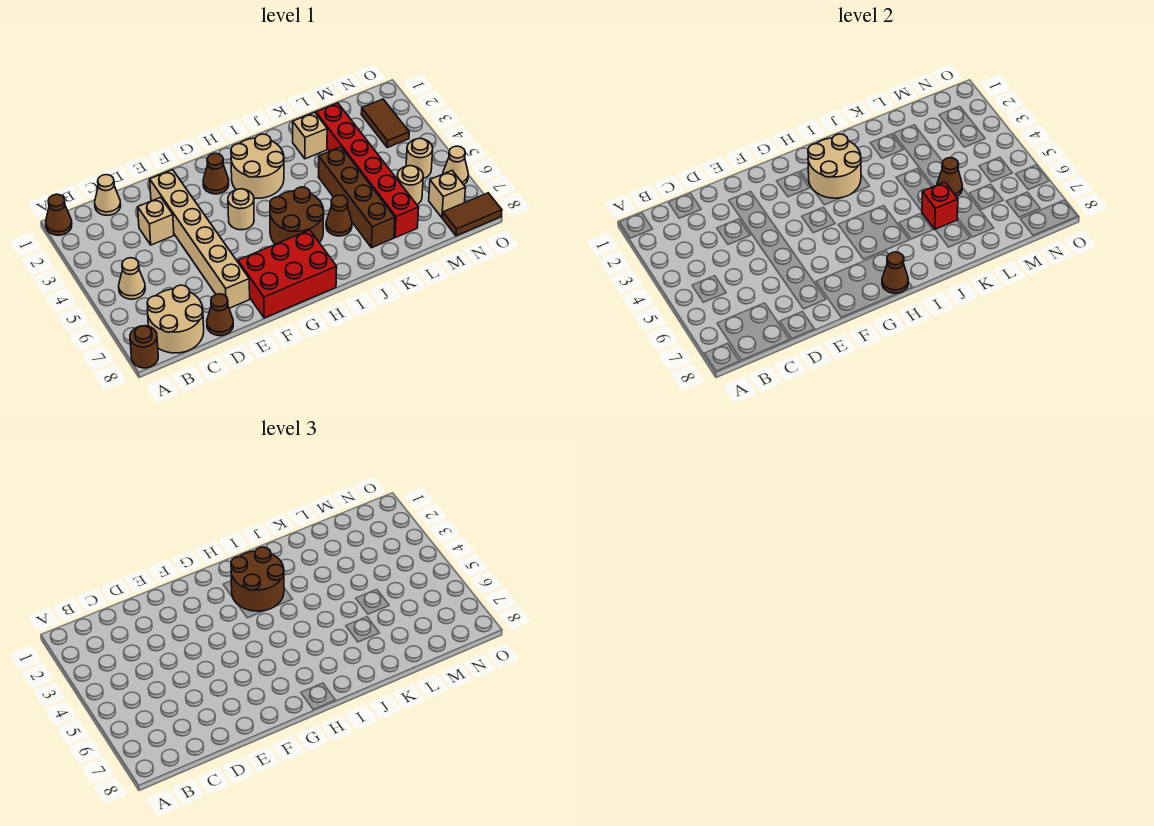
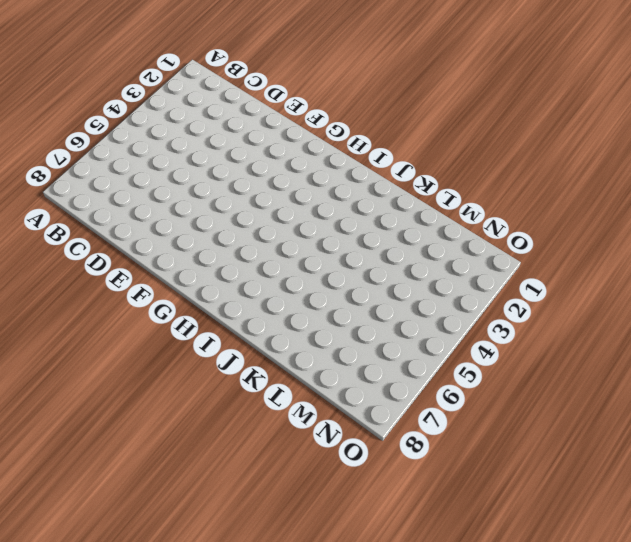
none -> brown 1x1 cone [46,194,72,235]
none -> brown 1x1 round brick [130,326,158,368]
none -> tan 1x1 cone [119,258,145,299]

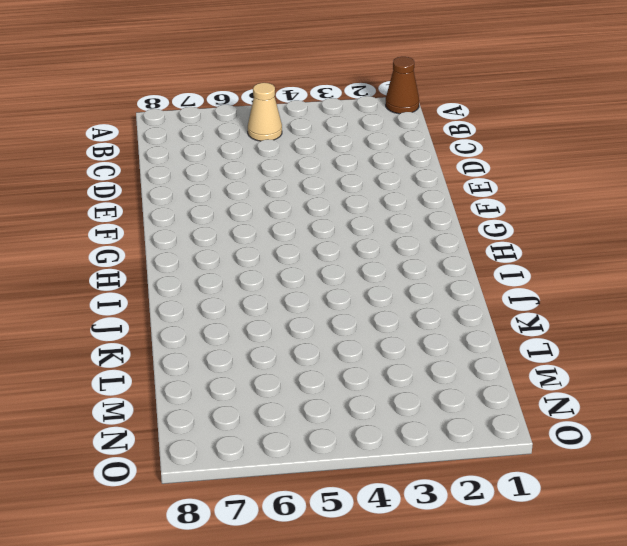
none -> brown 1x1 round brick [130,326,158,368]
none -> tan 2x2 round brick [147,285,204,353]
none -> tan 1x1 cone [95,175,121,215]

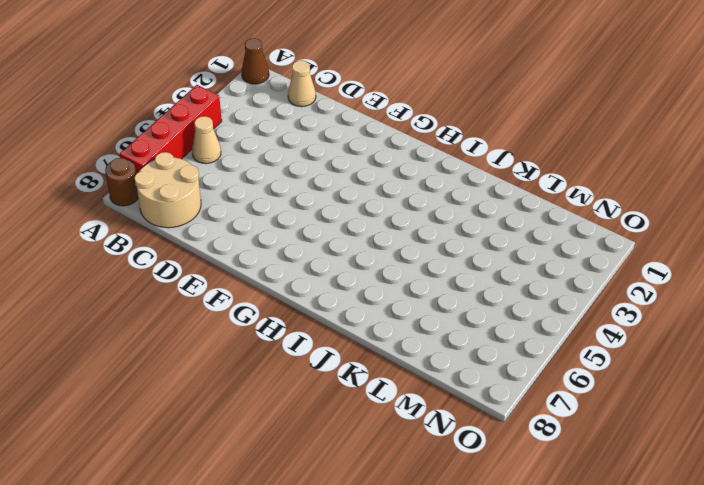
red 1x4 brick [120,85,222,174] -> none
none -> tan 1x1 brick [138,197,174,245]
none -> brown 1x1 cone [207,294,233,336]
none -> tan 1x6 brick [150,170,250,308]

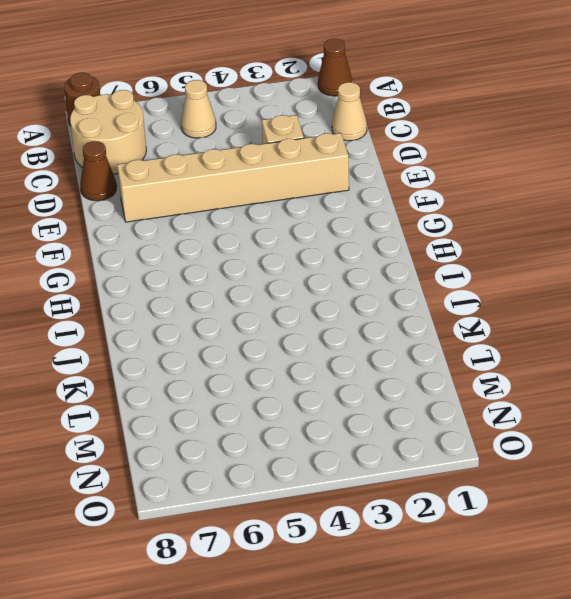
none -> red 2x3 brick [238,230,337,318]
none -> brown 1x1 cone [203,153,229,194]
none -> tan 1x1 round brick [228,189,254,230]

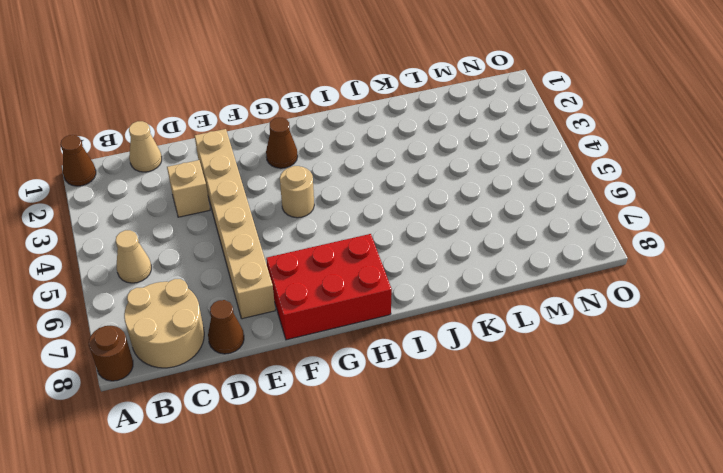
none -> tan 2x2 round brick [231,134,284,198]
none -> brown 2x2 round brick [270,187,324,244]
none -> brown 1x1 cone [326,195,352,236]

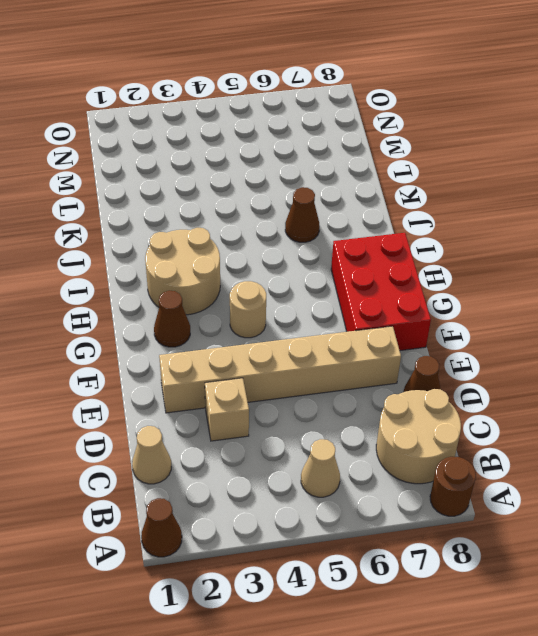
none -> brown 2x2 round brick [270,187,324,244]
none -> tan 1x1 brick [293,112,327,159]
none -> brown 1x4 brick [319,147,395,248]

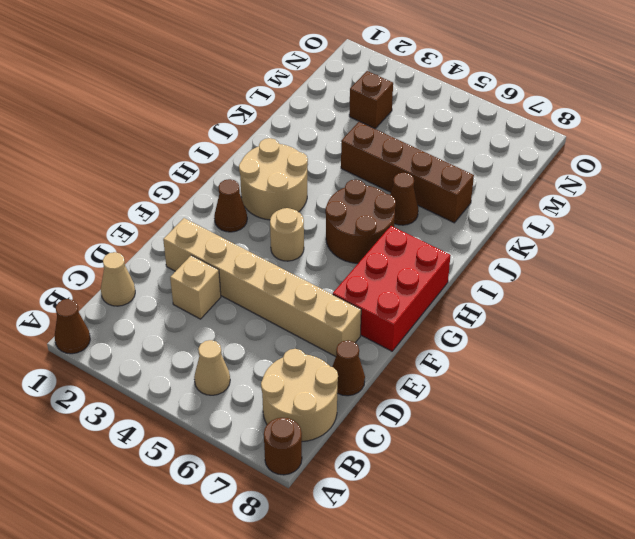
brown 1x1 brick [349,71,393,129] -> none
none -> tan 1x1 brick [293,112,327,159]
none -> red 1x6 brick [316,103,419,238]
none -> tan 1x1 round brick [397,166,423,204]

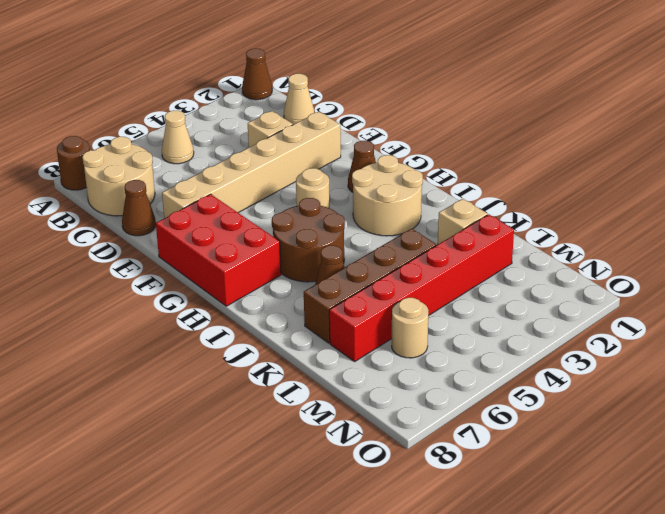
none -> brown 1x2 tile [361,99,409,148]
none -> tan 1x1 round brick [406,138,433,178]
none -> tan 1x1 brick [429,171,466,218]

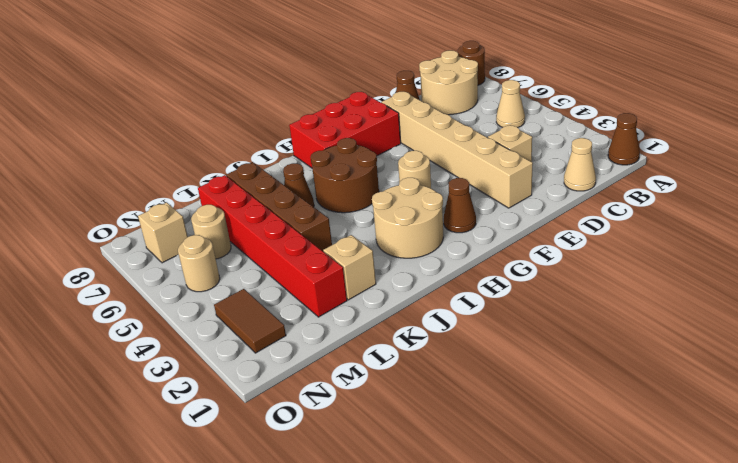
none -> brown 1x2 tile [443,193,502,236]
none -> tan 1x1 cone [443,146,468,185]
none -> tan 2x2 round brick [808,134,861,198]

